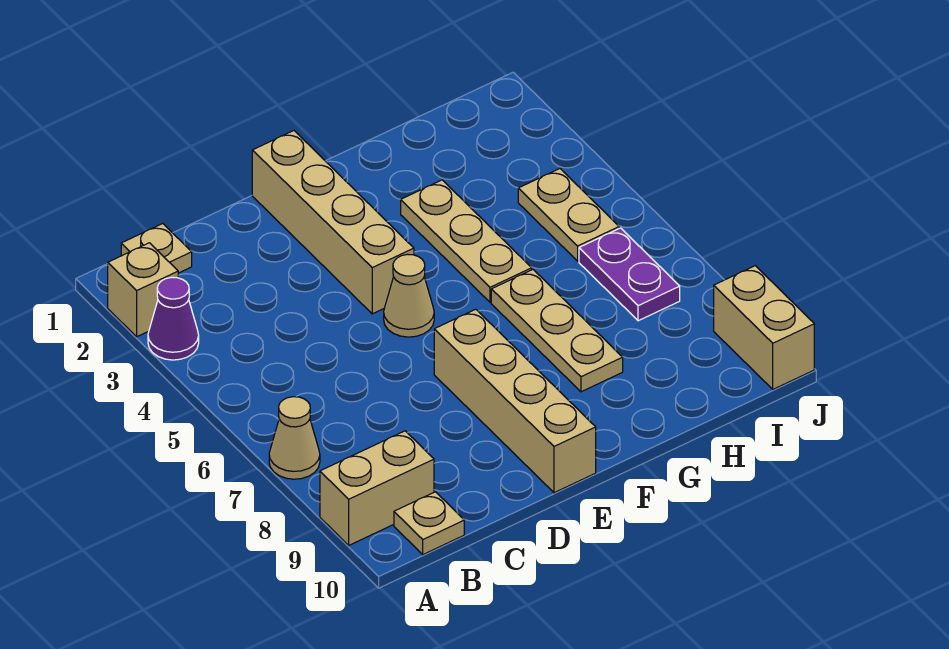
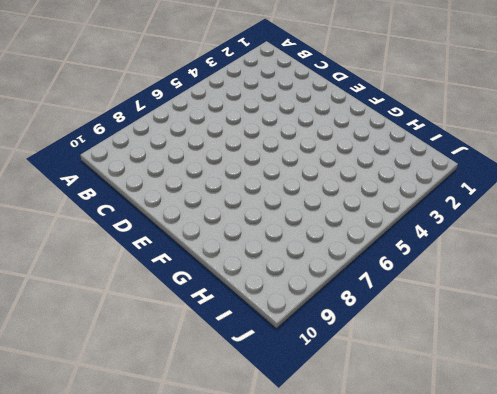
none -> tan 1x1 brick [108,243,178,337]
none -> purple 1x1 cone [148,277,199,360]
none -> tan 1x1 cone [269,397,320,479]

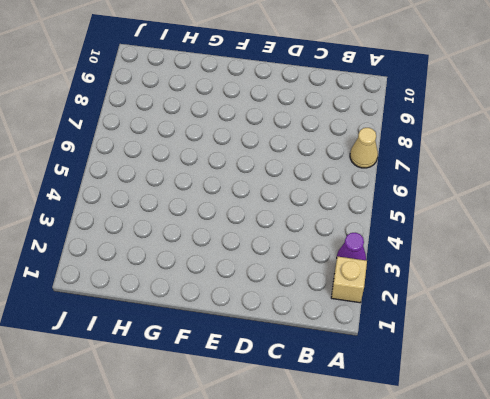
none -> tan 1x2 brick [320,431,434,545]
none -> tan 1x1 plate [121,224,192,273]
none -> tan 1x1 plate [394,492,464,555]

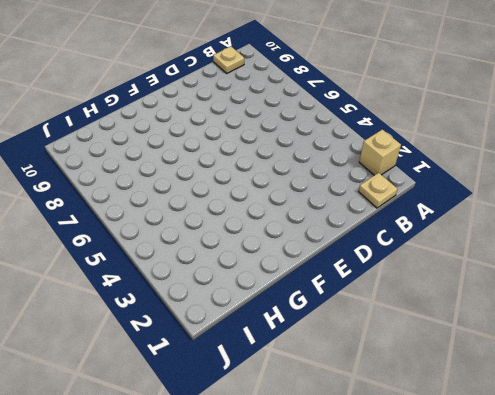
none -> purple 1x1 cone [148,277,199,360]
none -> tan 1x1 cone [269,397,320,479]
none -> tan 1x2 brick [320,431,434,545]

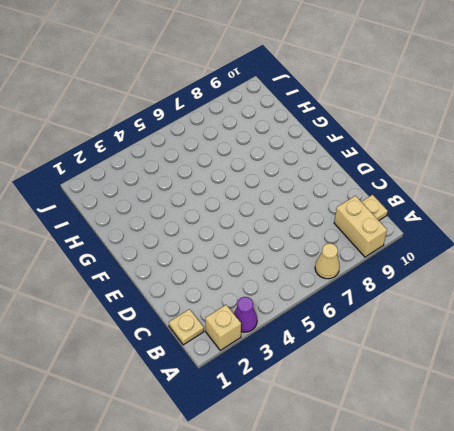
none -> tan 1x4 brick [252,131,414,314]
none -> tan 1x1 cone [384,254,434,337]
none -> tan 1x4 brick [434,309,596,493]

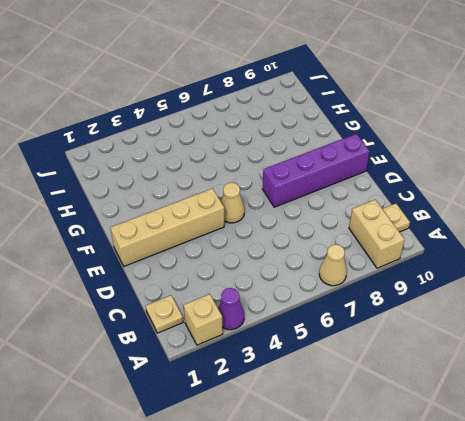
purple 1x4 brick [263,134,370,207] -> tan 1x4 brick [434,309,596,493]
none -> tan 1x3 plate [401,180,532,302]
none -> tan 1x3 plate [491,270,623,392]
none -> tan 1x2 plate [518,169,619,261]

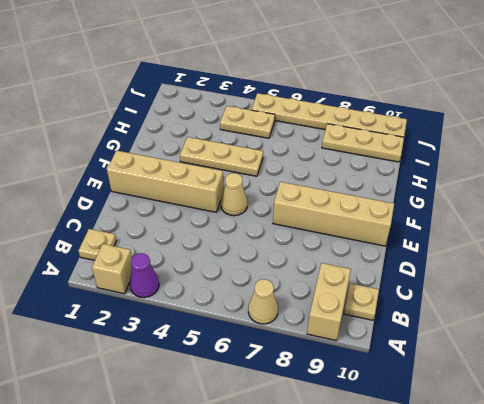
tan 1x3 plate [322,124,404,162] -> tan 1x3 plate moved to [491,270,623,392]
tan 1x6 plate [251,93,407,137] -> tan 1x2 brick [714,266,814,389]
none -> purple 1x2 plate [579,228,680,321]

